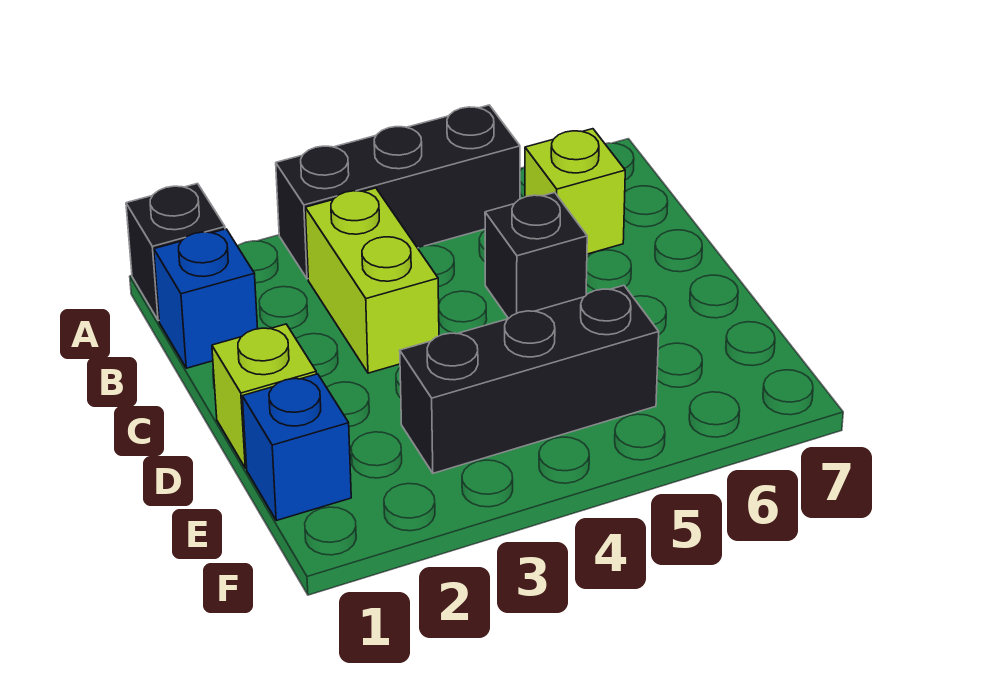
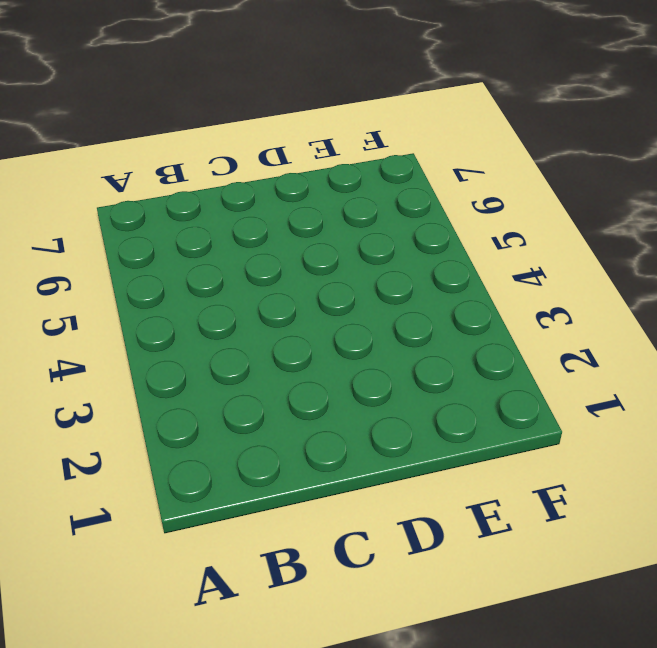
none -> black 1x1 brick [126,184,225,321]
none -> black 1x3 brick [276,105,520,279]

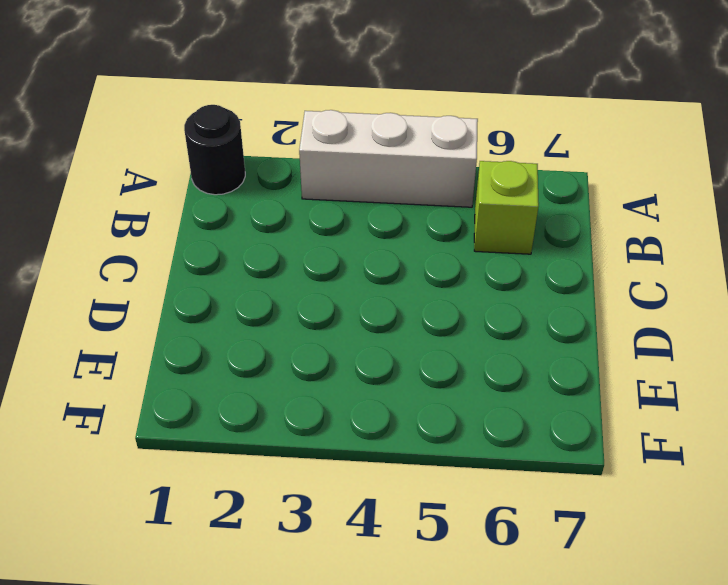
black 1x1 round brick [184,105,245,195] -> black 1x1 brick [126,184,225,321]
white 1x3 brick [299,110,478,207] -> black 1x3 brick [276,105,520,279]
none -> blue 1x1 brick [154,229,258,368]
none -> lime 1x2 brick [305,188,439,373]

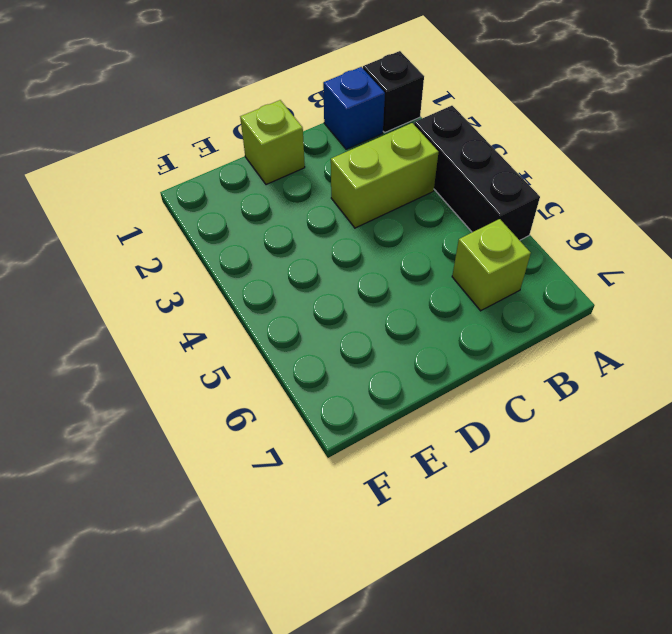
none -> black 1x1 brick [485,193,587,319]
none -> blue 1x1 brick [242,374,351,521]

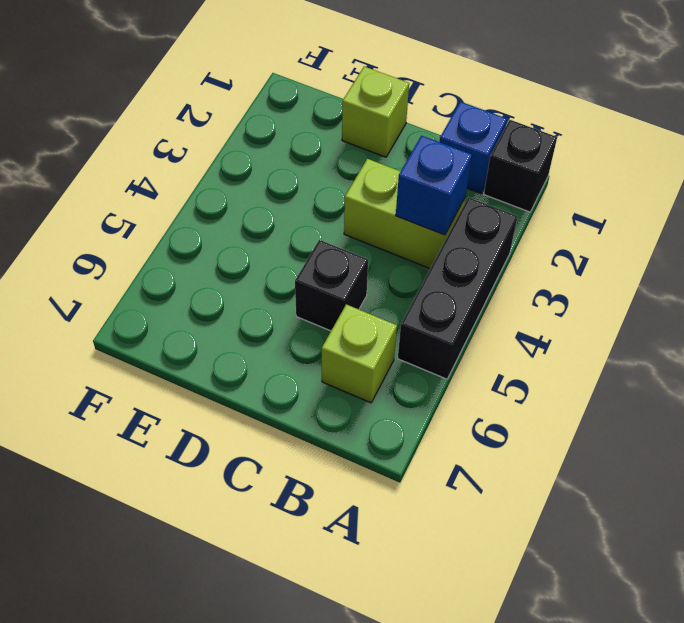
blue 1x1 brick [396,136,472,235] -> blue 1x1 brick moved to [242,374,351,521]
none -> black 1x3 brick [400,285,659,473]

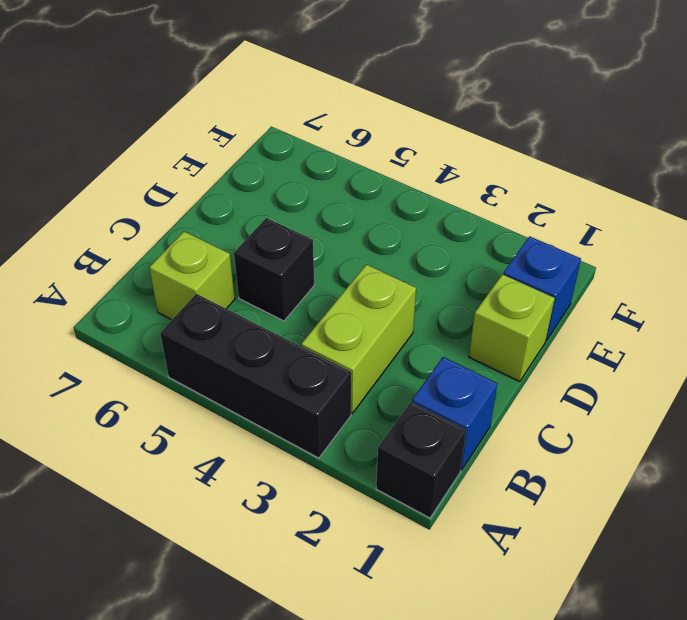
none -> black 1x3 brick [400,285,659,473]

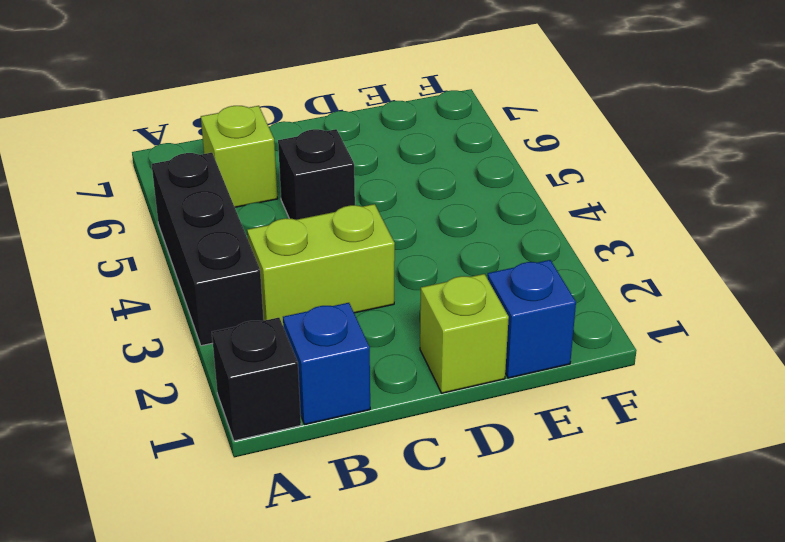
none -> black 1x3 brick [400,285,659,473]

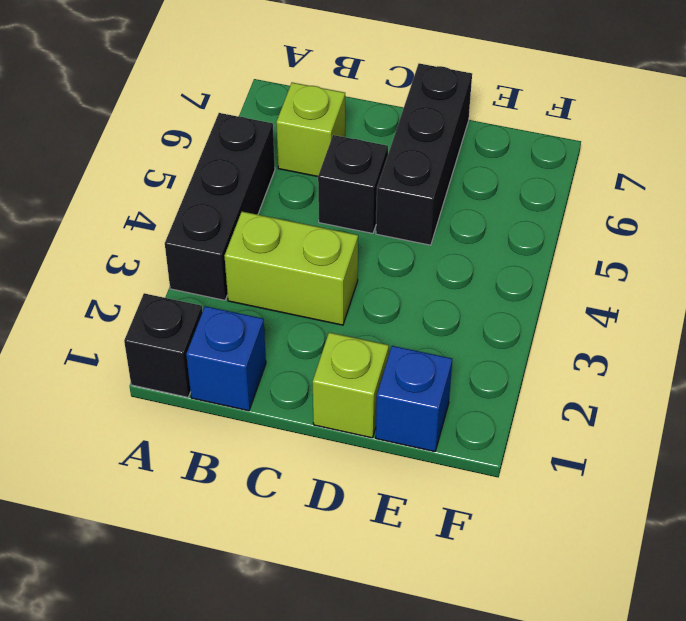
black 1x3 brick [376,63,472,245] -> black 1x3 brick moved to [400,285,659,473]

